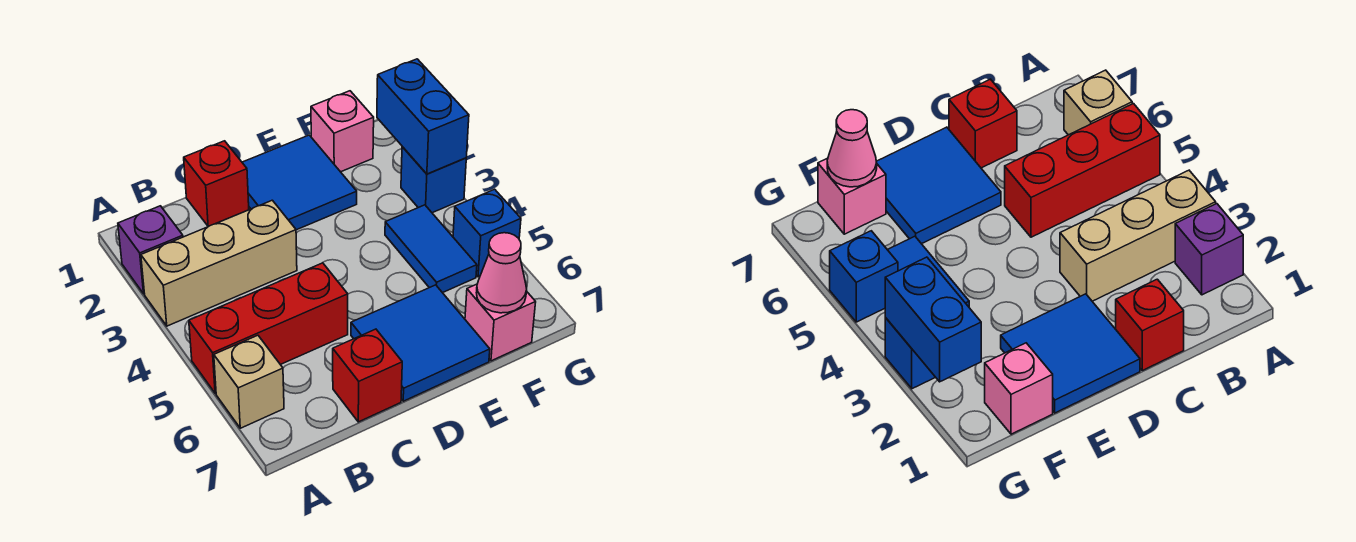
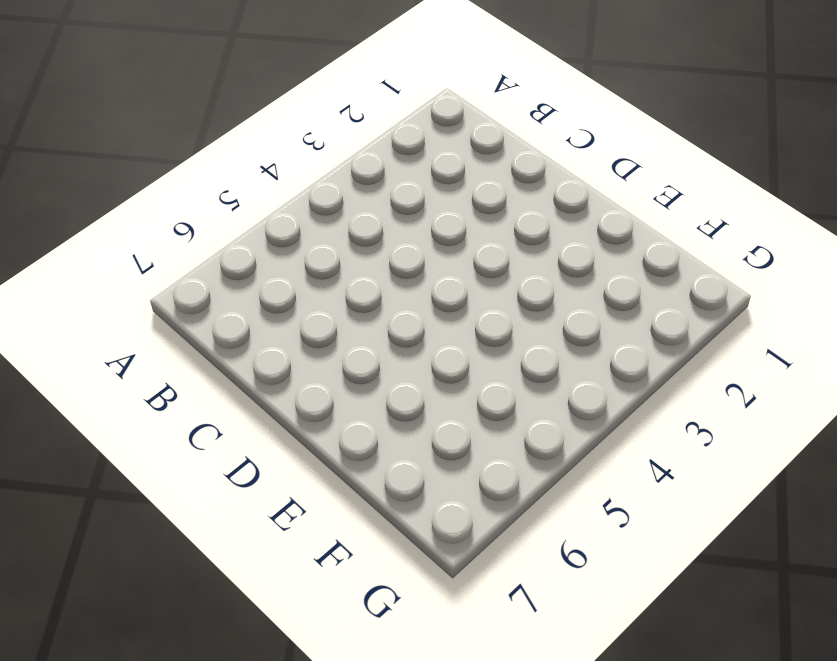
none -> purple 1x1 brick [118,206,183,294]
none -> tan 1x3 brick [141,200,297,326]
none -> red 1x3 brick [189,263,348,393]

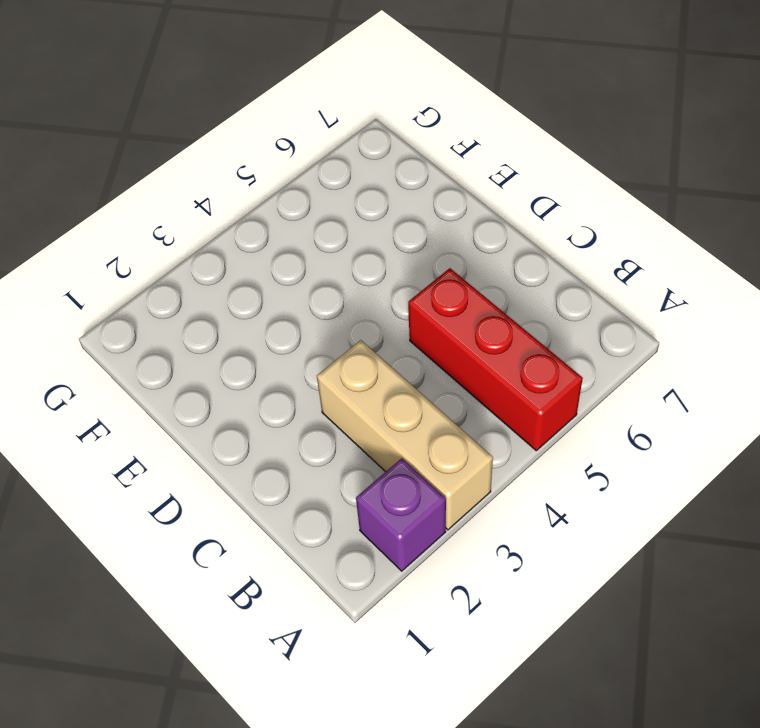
none -> tan 1x1 brick [214,335,284,428]
none -> red 1x1 brick [184,141,249,227]
none -> red 1x1 brick [333,329,402,422]

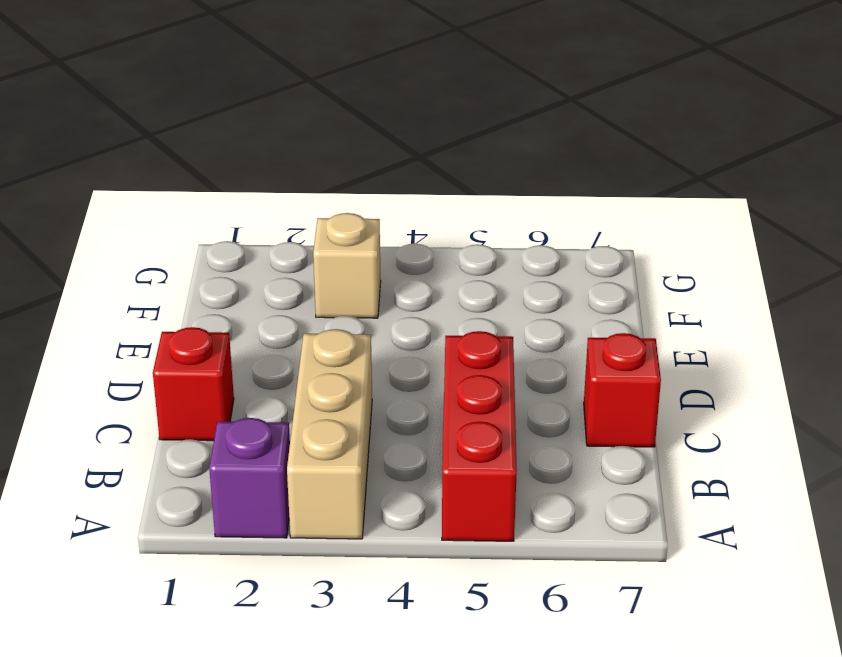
tan 1x1 brick [313,213,381,318] -> tan 1x1 brick moved to [214,335,284,428]
none -> blue 2x2 tile [242,135,357,230]
none -> blue 2x2 tile [351,285,490,401]
none -> pink 1x1 brick [311,91,374,172]

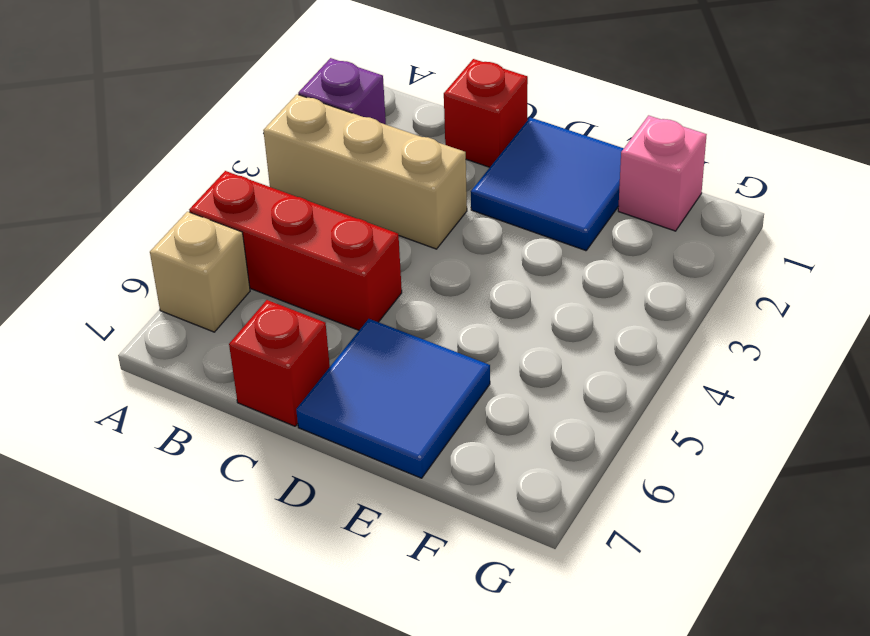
none -> blue 1x2 tile [385,205,477,293]
none -> pink 1x1 brick [465,284,536,361]
none -> blue 1x1 brick [401,147,466,213]

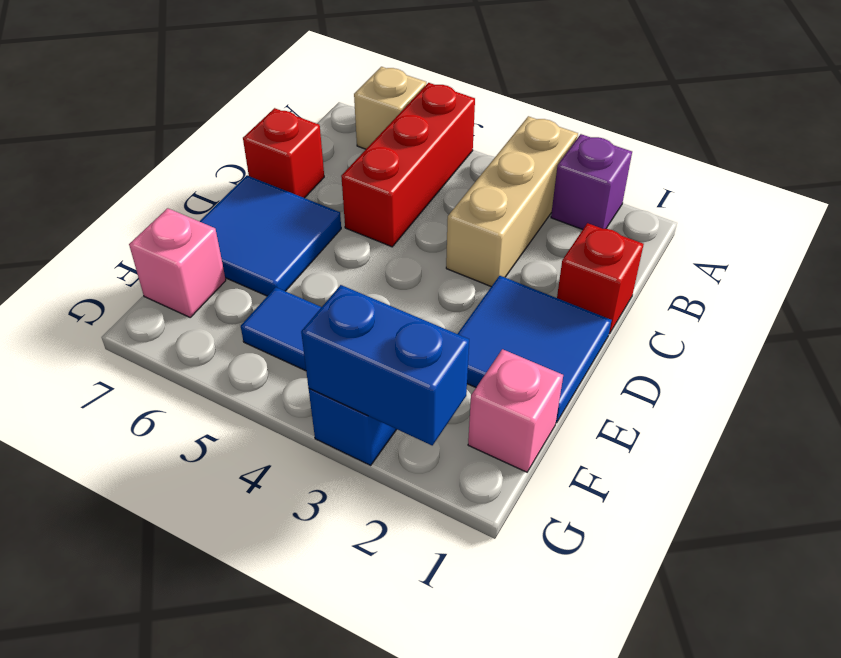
none -> blue 1x1 brick [453,189,521,277]
none -> pink 1x1 cone [476,233,527,313]

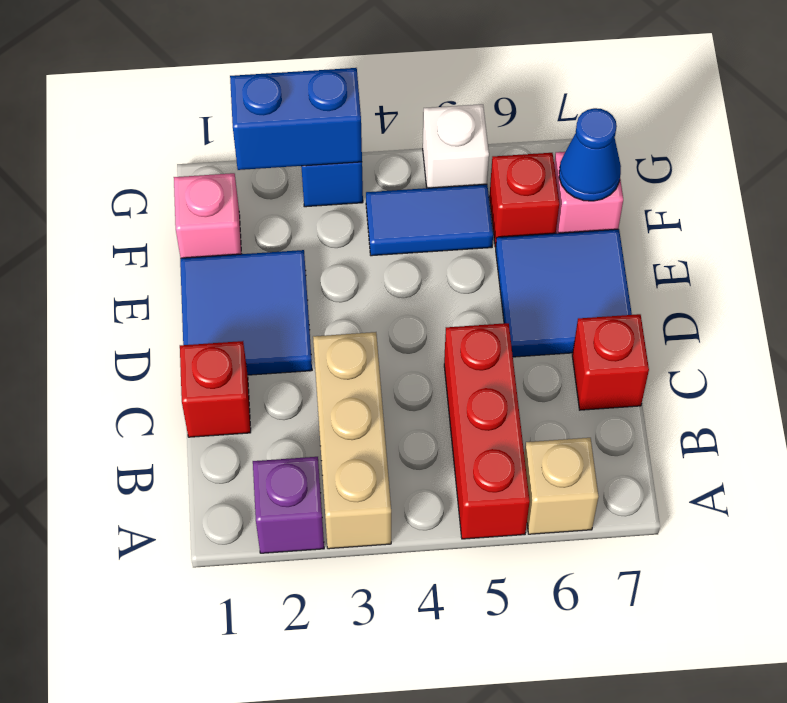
red 1x1 brick [489,153,559,247] -> none
blue 1x1 cone [559,108,621,201] -> pink 1x1 cone [476,233,527,313]
white 1x1 brick [423,104,489,188] -> blue 1x1 brick [453,189,521,277]

